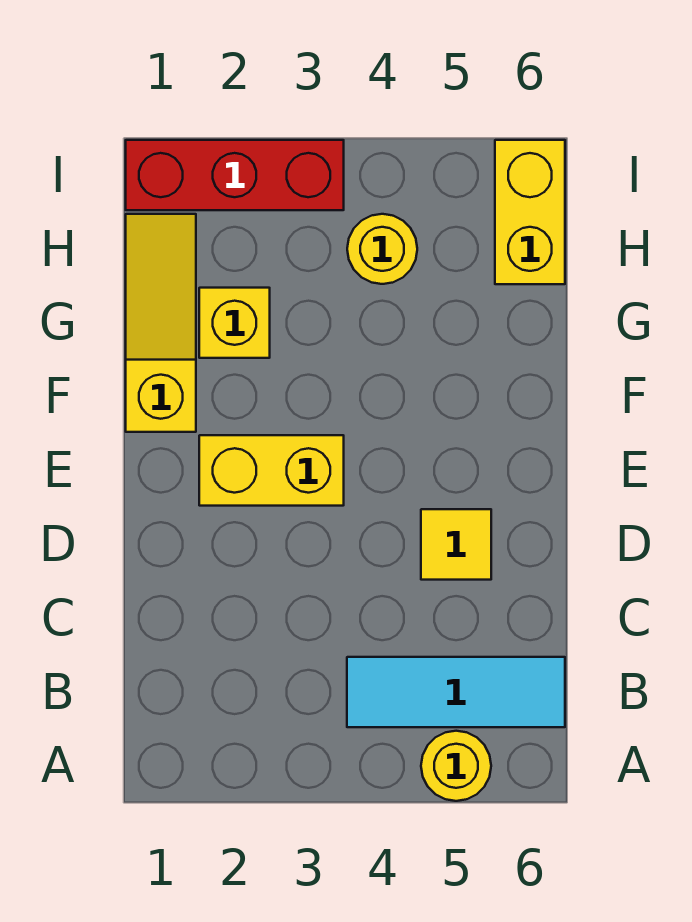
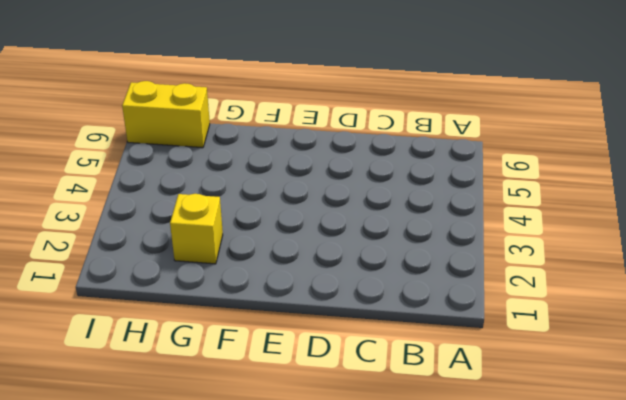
none -> yellow 1x1 round brick [421,731,491,801]
none -> cyan 1x3 tile [347,657,565,727]

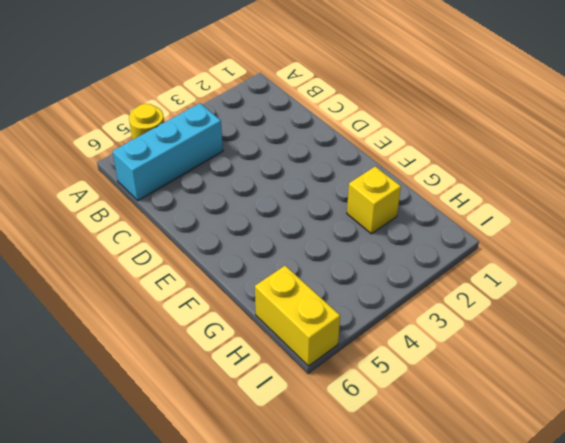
cyan 1x3 brick [112,103,223,200] -> cyan 1x3 tile [347,657,565,727]
none -> yellow 1x1 tile [421,509,491,580]
none -> yellow 1x2 brick [199,435,344,506]

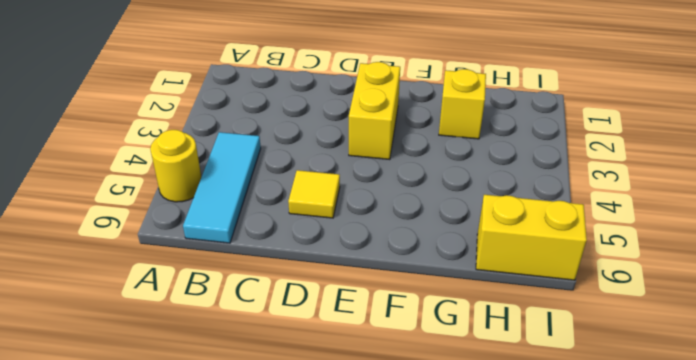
none -> yellow 1x3 slope [126,214,196,432]
none -> yellow 1x1 round brick [347,214,417,284]

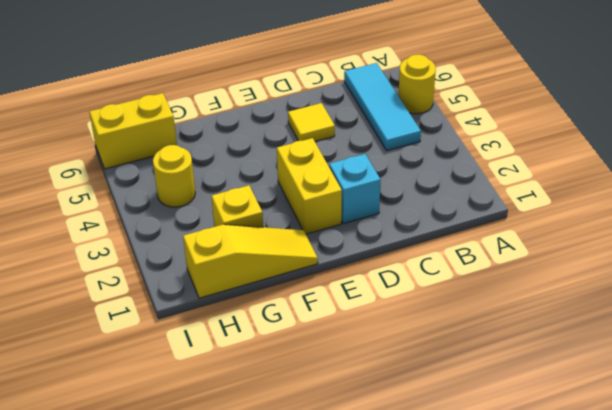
cyan 1x1 brick [329,154,381,224] -> none
yellow 1x3 slope [183,224,318,298] -> yellow 1x3 slope turned to [126,214,196,432]
none -> red 1x3 brick [126,140,344,210]

